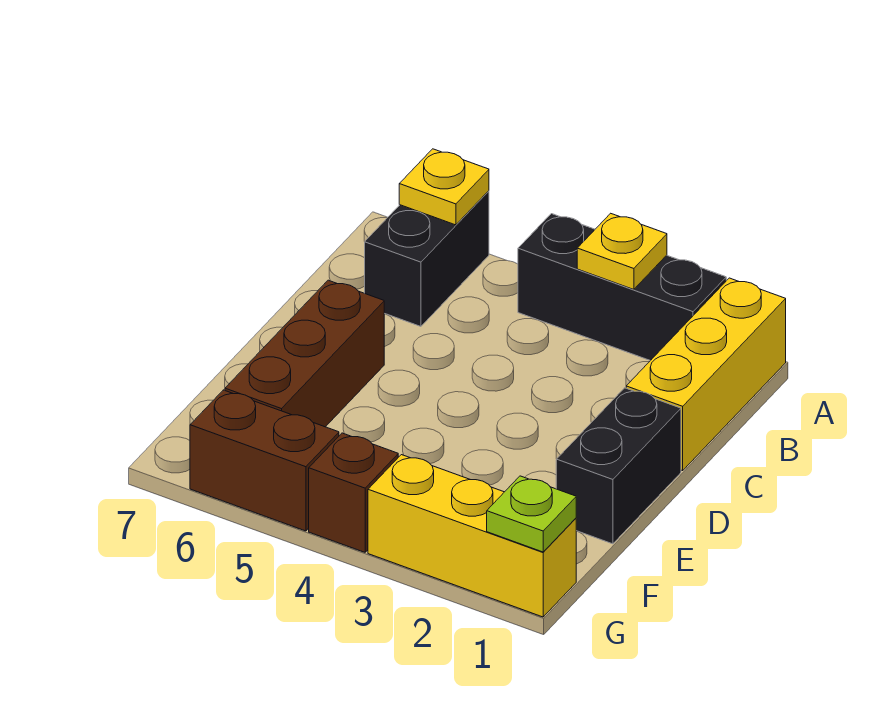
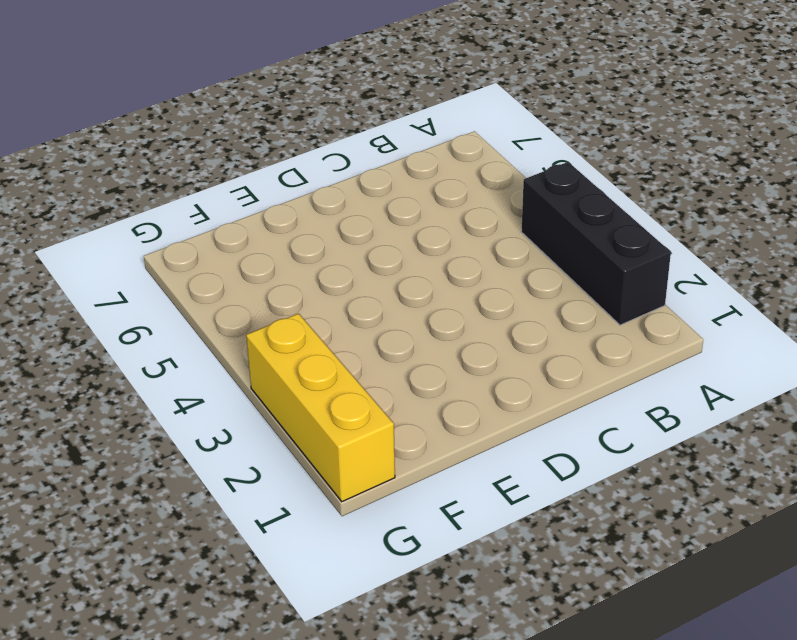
none -> yellow 1x3 brick [626,278,786,471]
none -> black 1x2 brick [365,191,489,326]

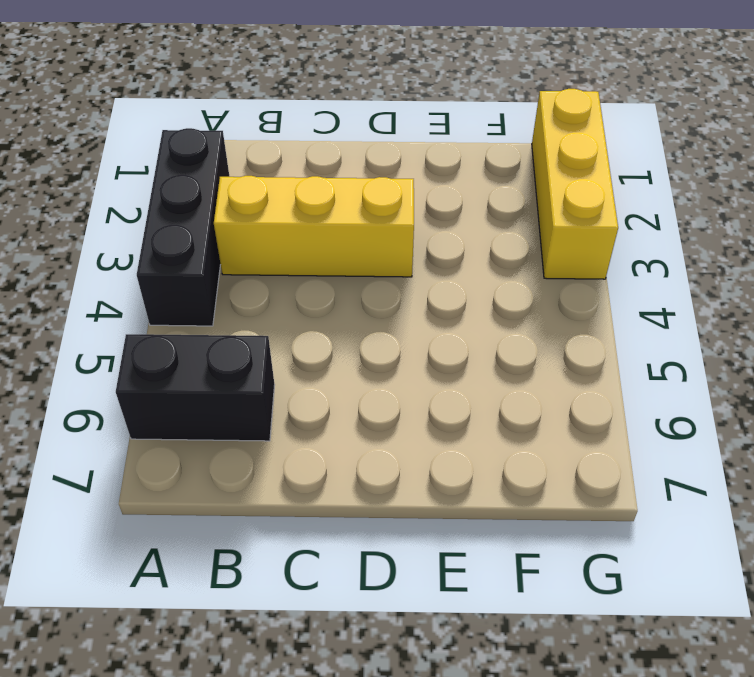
yellow 1x3 brick [214,176,414,277] -> yellow 1x3 brick moved to [626,278,786,471]
none -> black 1x2 brick [556,388,681,544]
none -> brown 1x3 brick [225,280,384,427]

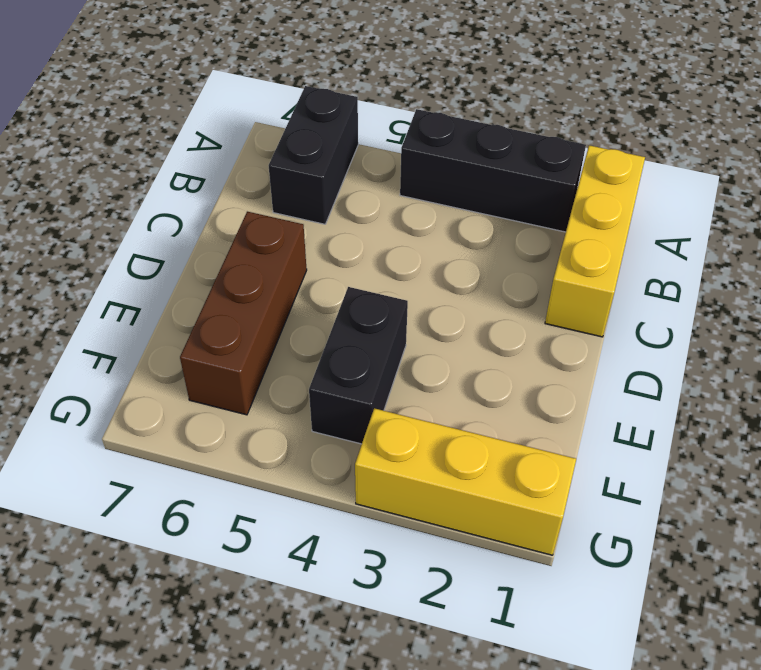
black 1x2 brick [309,287,408,444] -> black 1x2 brick moved to [556,388,681,544]
none -> brown 1x1 brick [309,433,398,552]
none -> brown 1x2 brick [190,390,339,531]

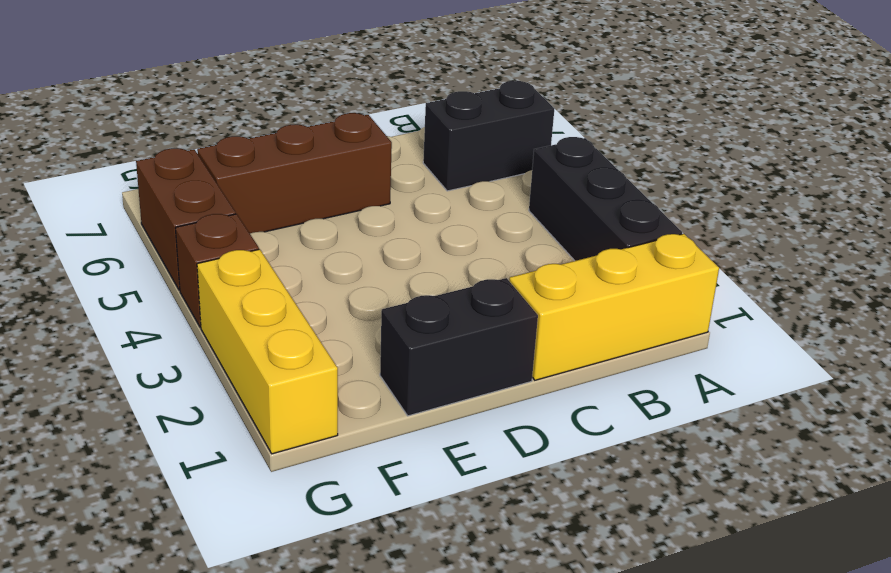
none -> yellow 1x1 plate [577,213,667,289]
none -> yellow 1x1 plate [399,149,489,225]

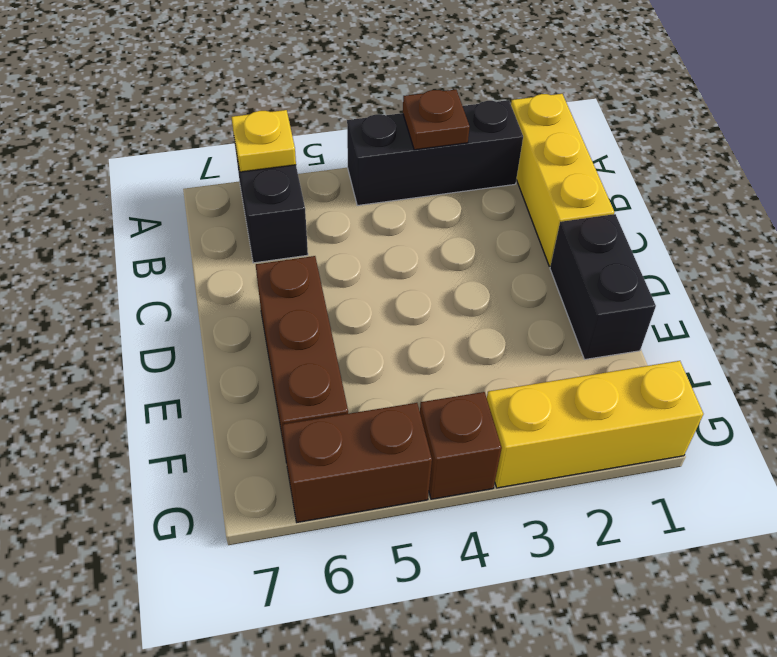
brown 1x1 plate [403,90,470,150] -> yellow 1x1 plate [577,213,667,289]
none -> lime 1x1 plate [487,476,576,552]

